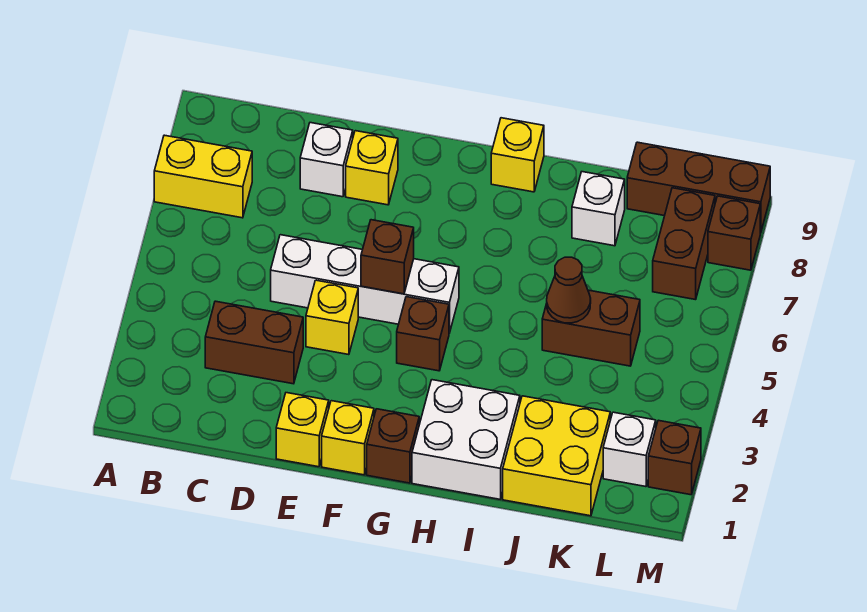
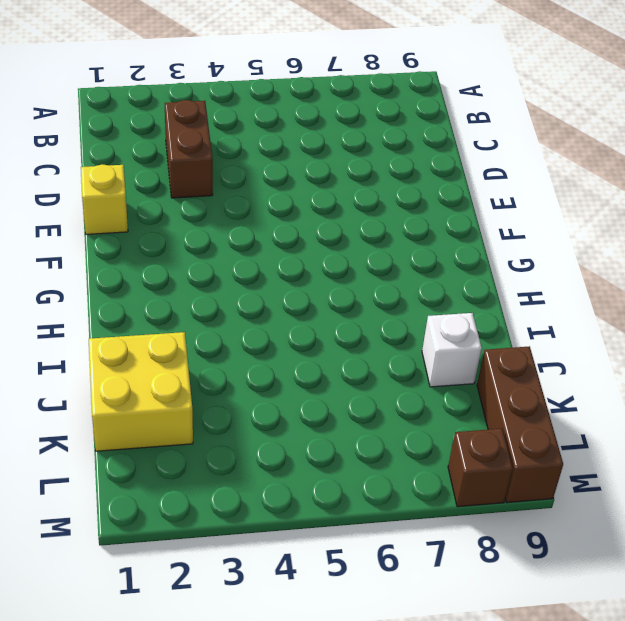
none -> yellow 1x2 brick [154,135,252,218]
none -> white 1x4 brick [271,235,459,333]
none -> white 1x1 brick [300,123,353,197]

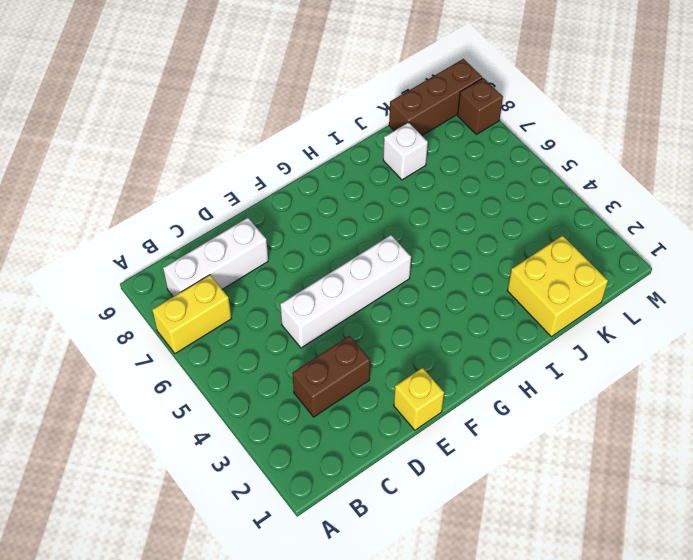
white 1x3 brick [163,218,268,297] -> white 1x1 brick [300,123,353,197]
none -> yellow 1x1 brick [306,280,358,355]
none -> yellow 1x1 brick [346,131,398,205]
none -> yellow 1x1 brick [322,401,374,475]

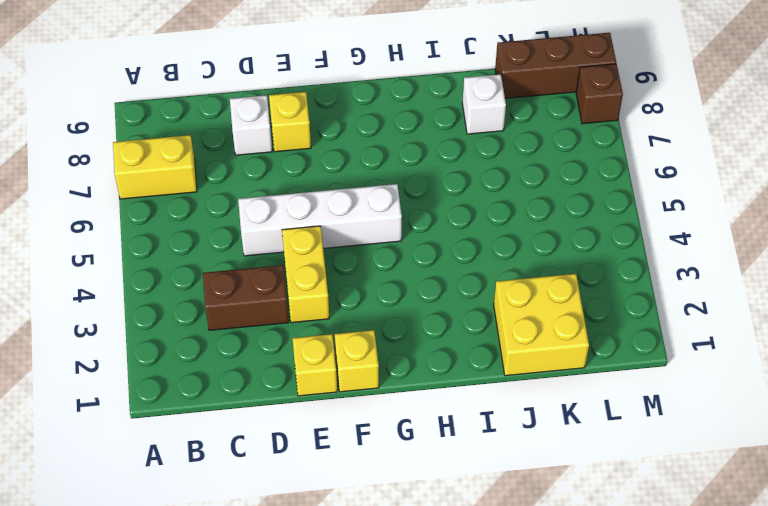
yellow 1x2 brick [282,226,329,323] -> yellow 1x1 brick [306,280,358,355]
none -> brown 1x1 brick [367,409,419,483]
none -> brown 1x1 brick [397,297,449,371]
none -> white 2x2 brick [412,380,520,499]

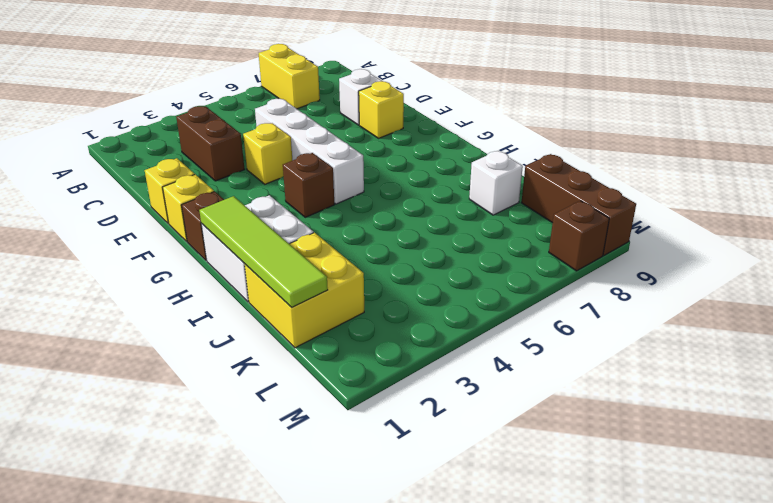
lime 1x4 tile [199,196,328,307] -> none
none -> yellow 1x1 brick [491,118,544,192]
none -> brown 1x2 brick [542,290,640,366]
none -> white 1x1 brick [603,412,656,487]

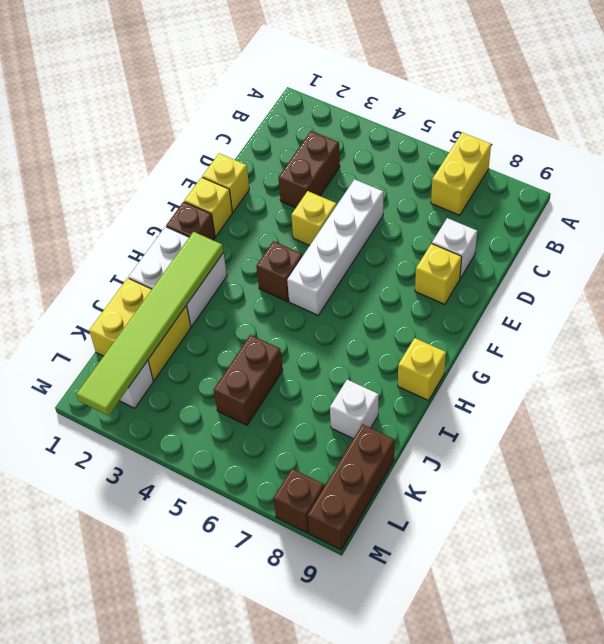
lime 1x6 tile [77,232,223,416] -> none
none -> brown 1x2 brick [653,188,715,300]
none -> brown 1x1 brick [648,420,701,495]
none -> brown 1x1 brick [361,220,414,294]

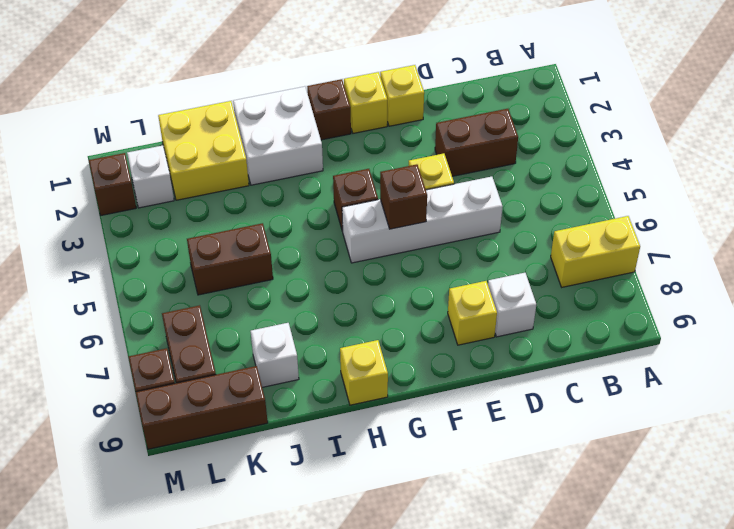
none -> brown 1x1 cone [547,257,591,323]

